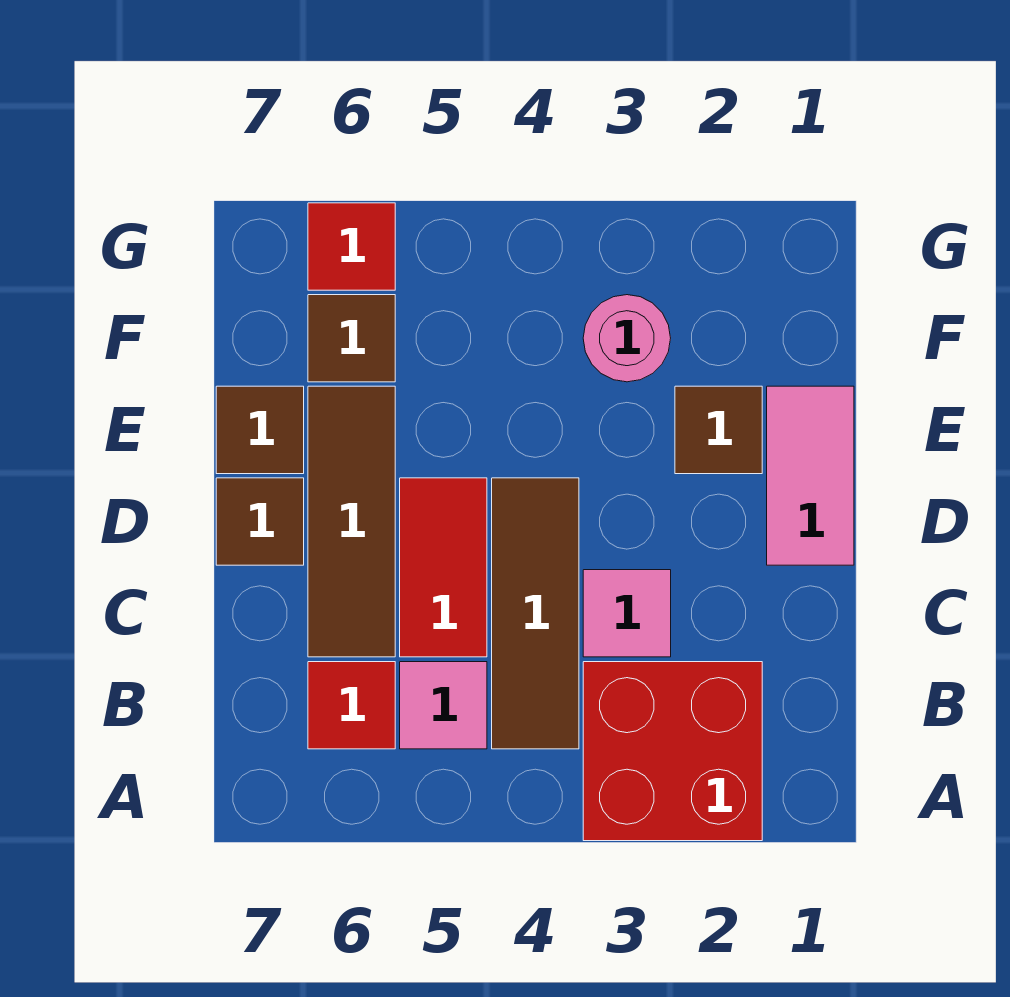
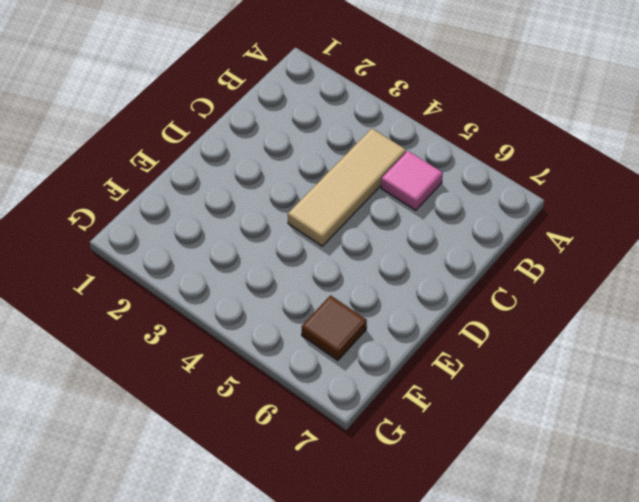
tan 1x3 tile [288,129,406,246] -> brown 1x3 tile [492,478,579,749]
none -> red 2x2 brick [583,662,762,841]
none -> red 1x1 tile [308,662,395,749]
none -> pink 1x1 tile [583,570,671,657]

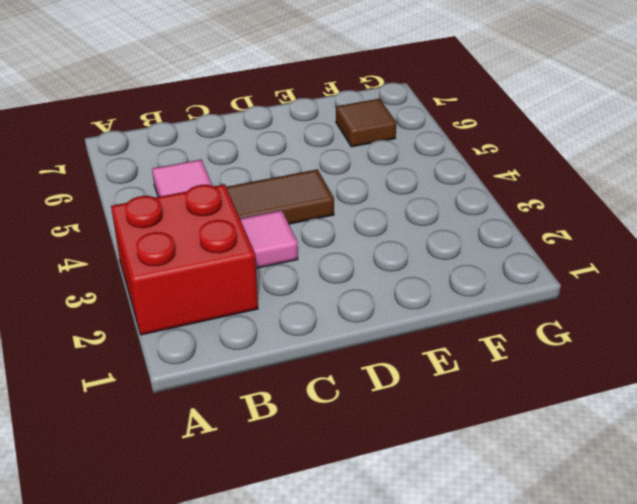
none -> red 1x1 tile [308,662,395,749]
none -> red 1x2 tile [400,478,487,657]
none -> brown 1x3 tile [308,386,395,657]

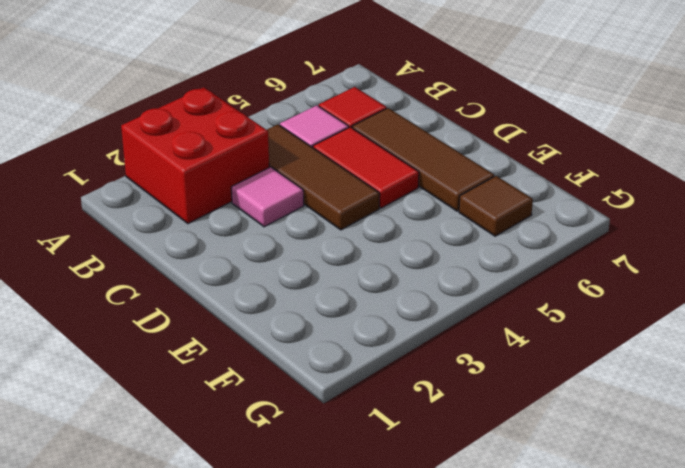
none -> pink 1x2 tile [767,386,854,565]
none -> brown 1x1 tile [216,478,304,565]
none -> brown 1x1 tile [675,386,762,474]

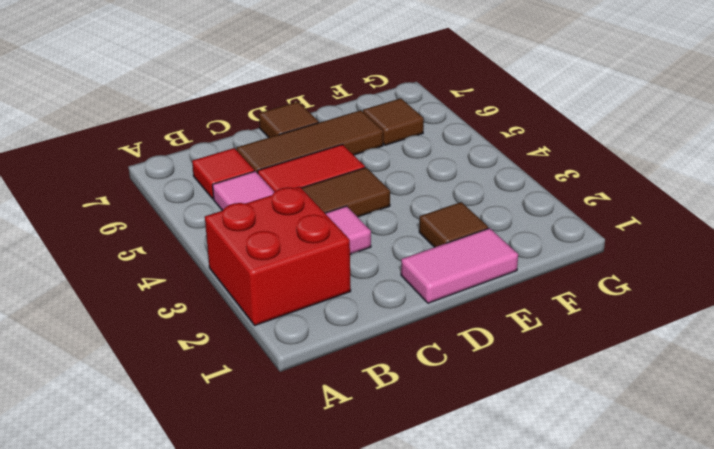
none -> brown 1x1 tile [216,386,304,474]
none -> pink 1x1 round brick [583,295,671,382]
none -> red 1x1 tile [308,203,395,290]

